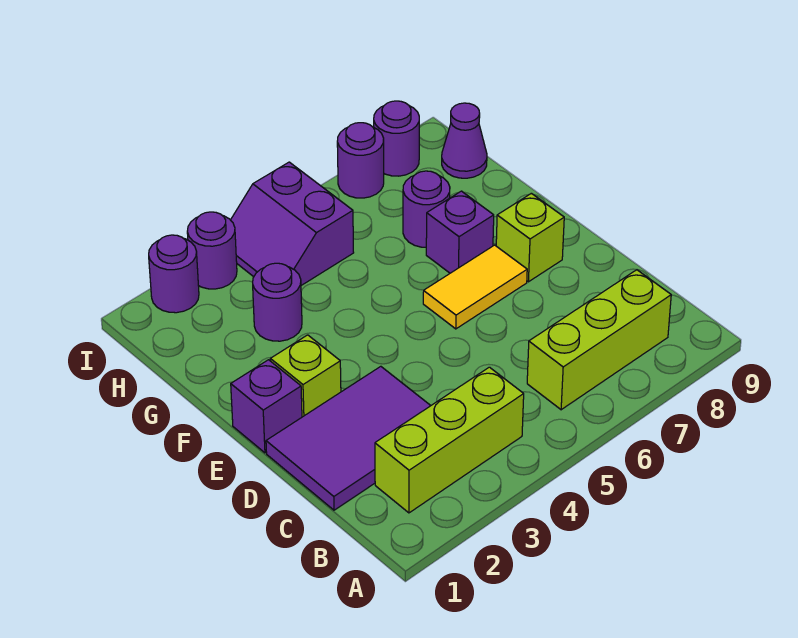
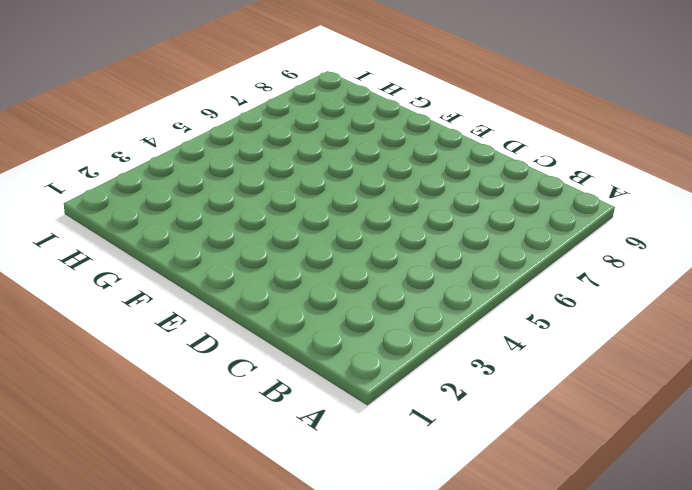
none -> lime 1x3 brick [375,367,524,513]
none -> lime 1x3 brick [527,270,671,410]
none -> purple 2x3 tile [266,366,431,510]

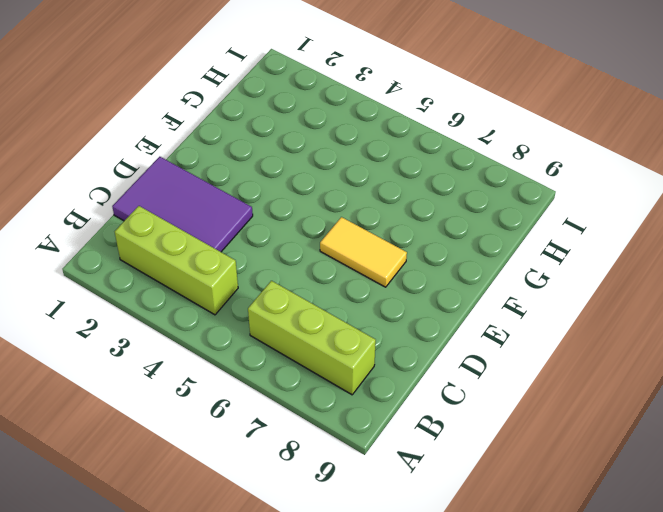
none -> purple 1x1 brick [231,360,302,453]
none -> lime 1x1 brick [270,335,341,417]
none -> lime 1x1 brick [496,193,564,282]

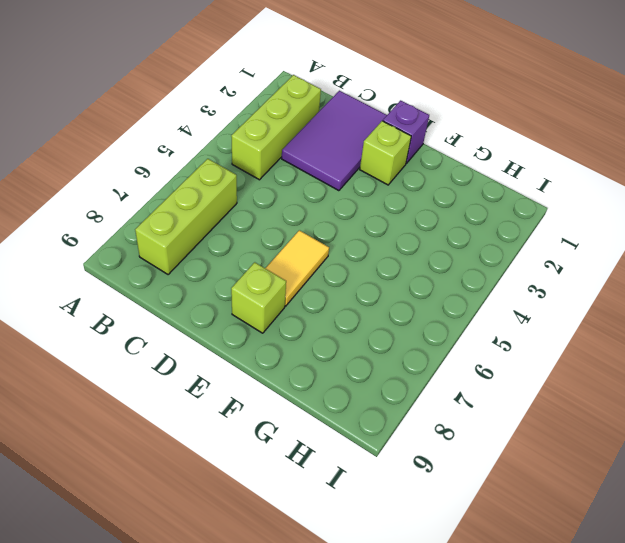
none -> purple 1x1 brick [426,191,494,273]
none -> purple 1x1 round brick [253,263,302,341]
none -> purple 1x1 round brick [403,171,450,247]

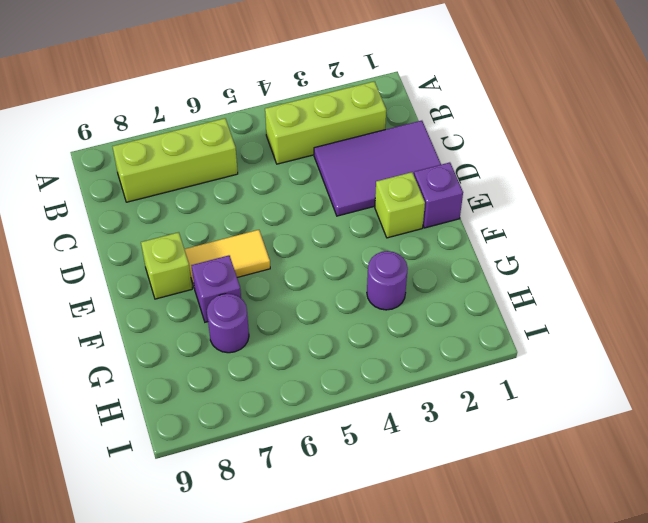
none -> purple 2x2 slope [231,162,354,285]
none -> purple 1x1 cone [442,103,487,178]
none -> purple 1x1 round brick [149,235,199,313]

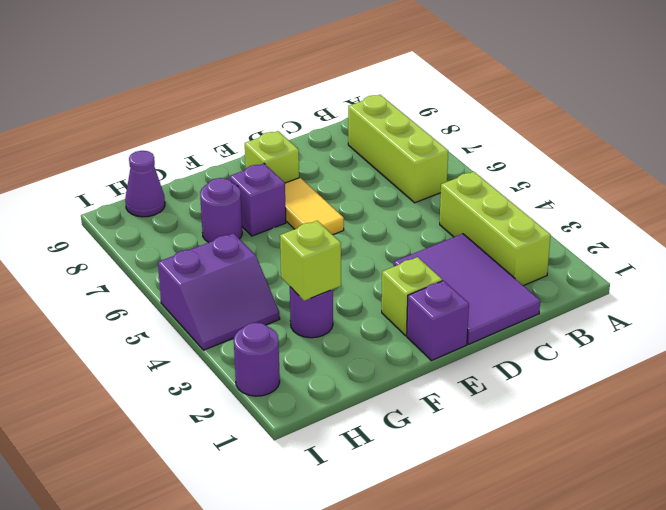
lime 1x1 brick [280,221,341,301] -> none
none -> purple 1x1 round brick [187,212,237,289]
none -> purple 1x1 round brick [337,123,384,198]
none -> purple 1x1 round brick [374,101,419,176]

